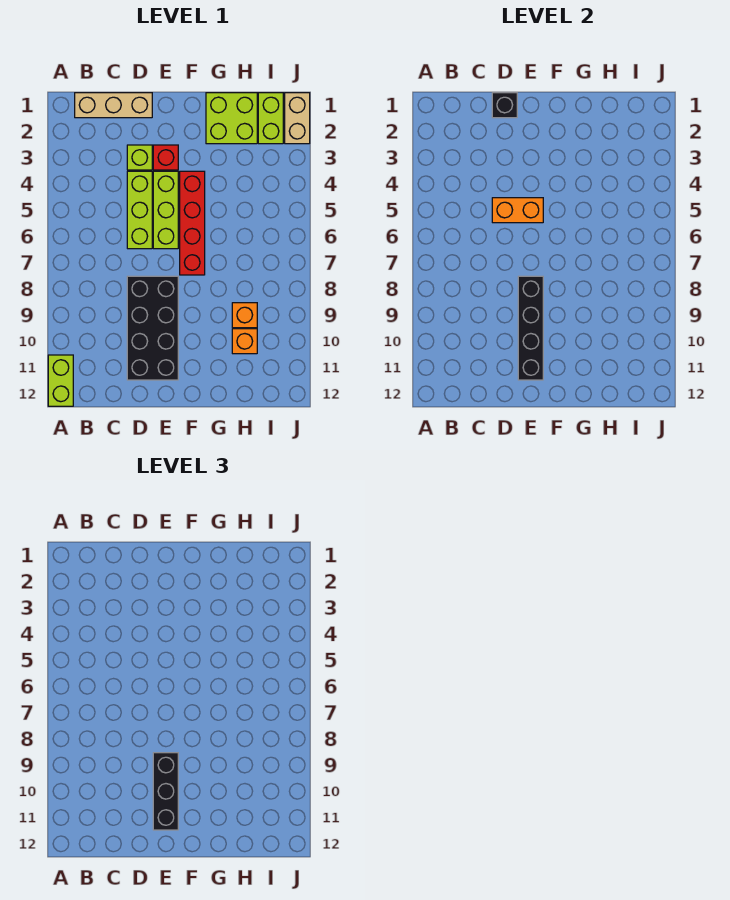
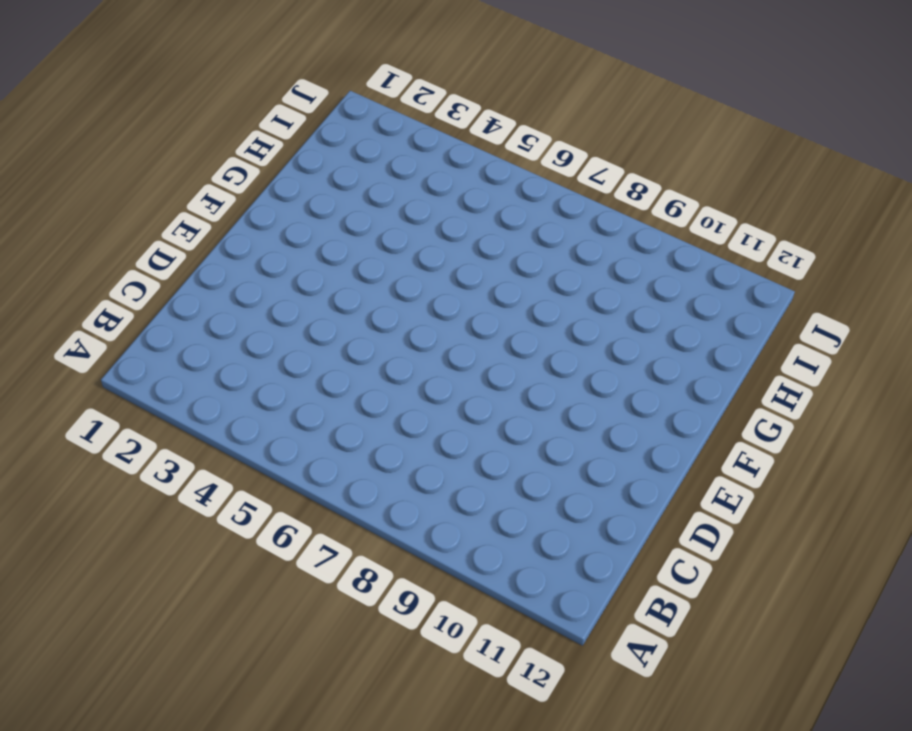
none -> lime 1x2 brick [48,355,73,406]
none -> tan 1x3 brick [75,93,152,118]
none -> lime 1x1 brick [127,145,152,170]

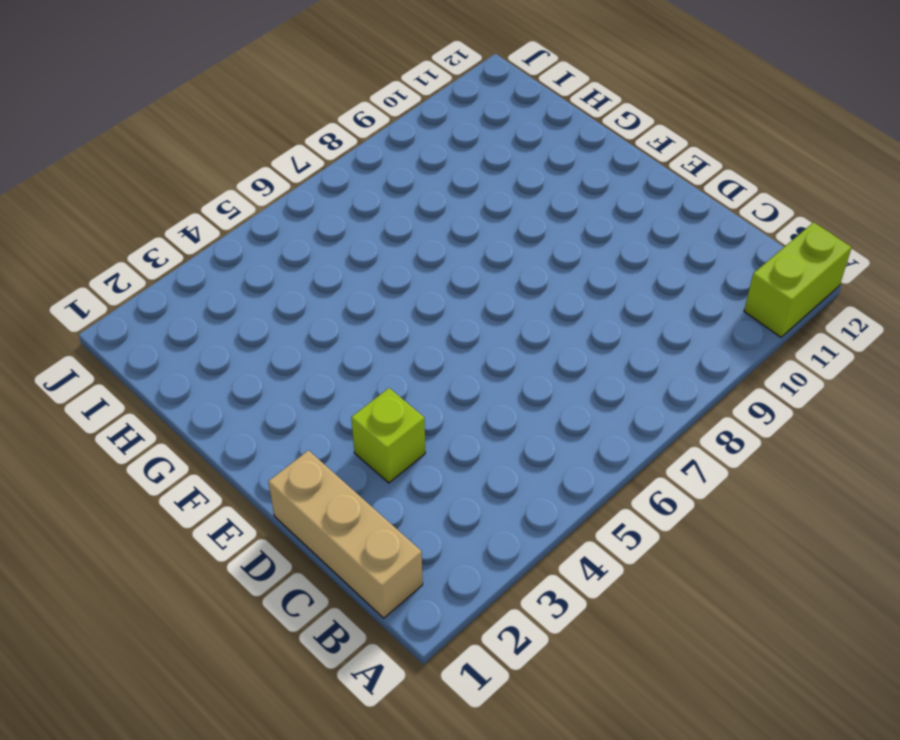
none -> lime 1x3 brick [127,171,152,249]
none -> black 2x4 brick [127,276,178,380]
none -> red 1x1 brick [153,145,178,170]

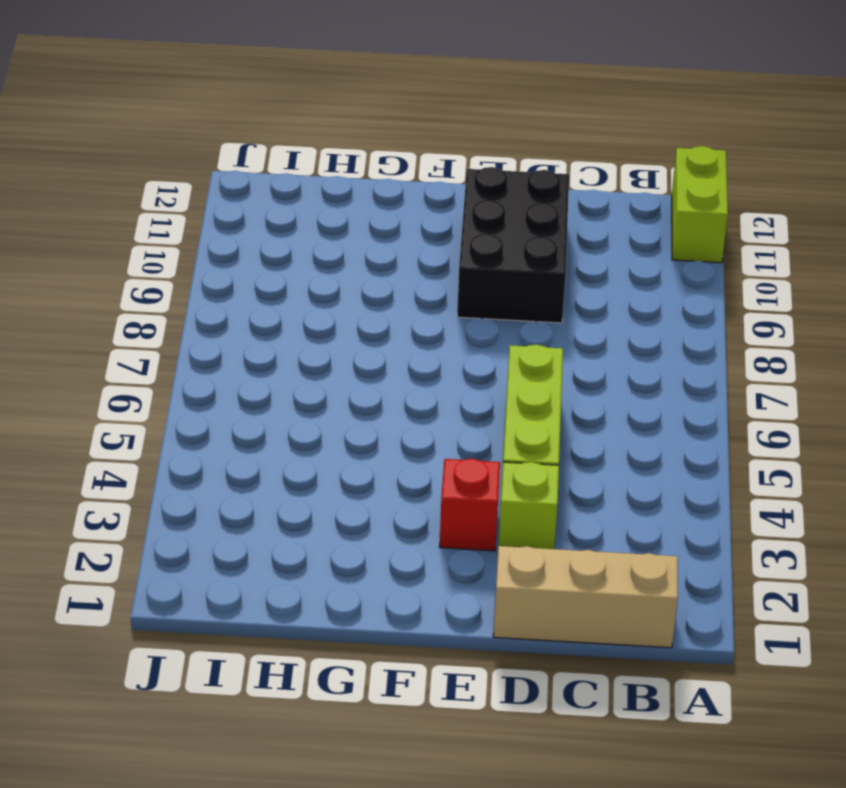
black 2x3 brick [457,167,569,323] -> black 2x4 brick [127,276,178,380]
none -> lime 1x3 brick [153,171,178,249]
none -> red 1x4 brick [180,171,205,275]
none -> lime 2x2 brick [206,93,257,144]

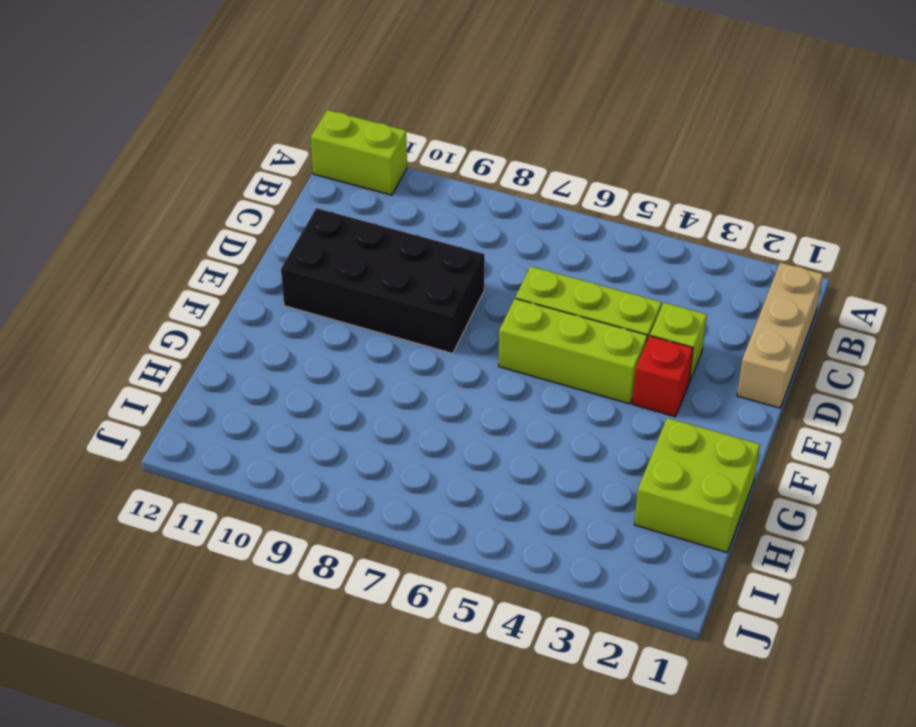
none -> red 1x4 brick [180,171,205,275]
none -> orange 1x1 brick [232,303,257,328]
none -> orange 1x1 brick [232,329,257,354]

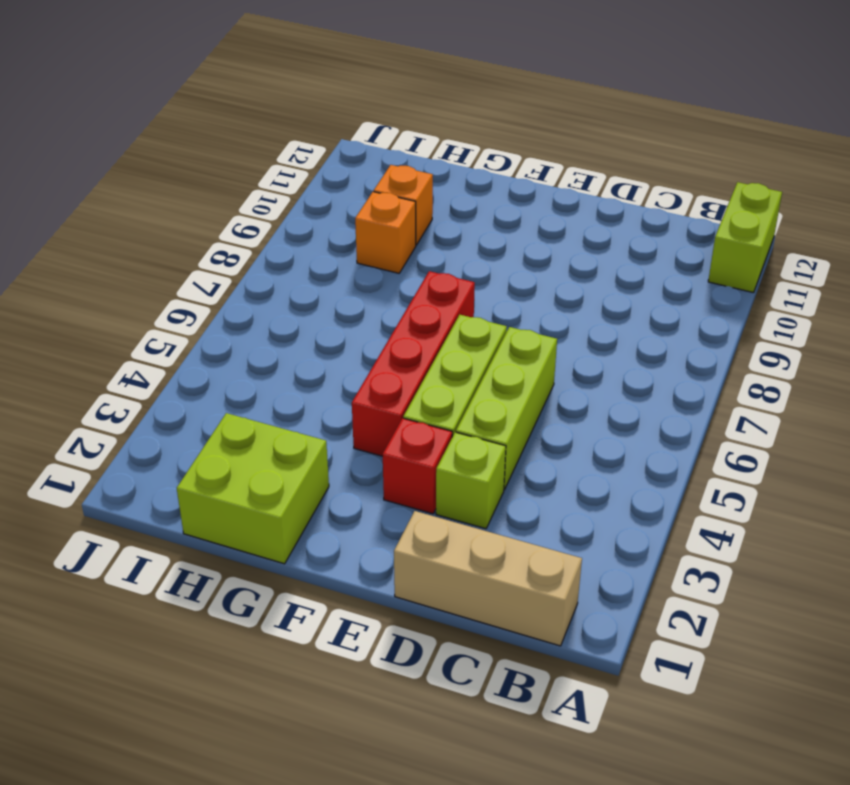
none -> black 2x4 brick [127,276,178,380]
none -> lime 1x2 brick [258,93,283,144]
none -> tan 1x2 brick [285,93,310,144]

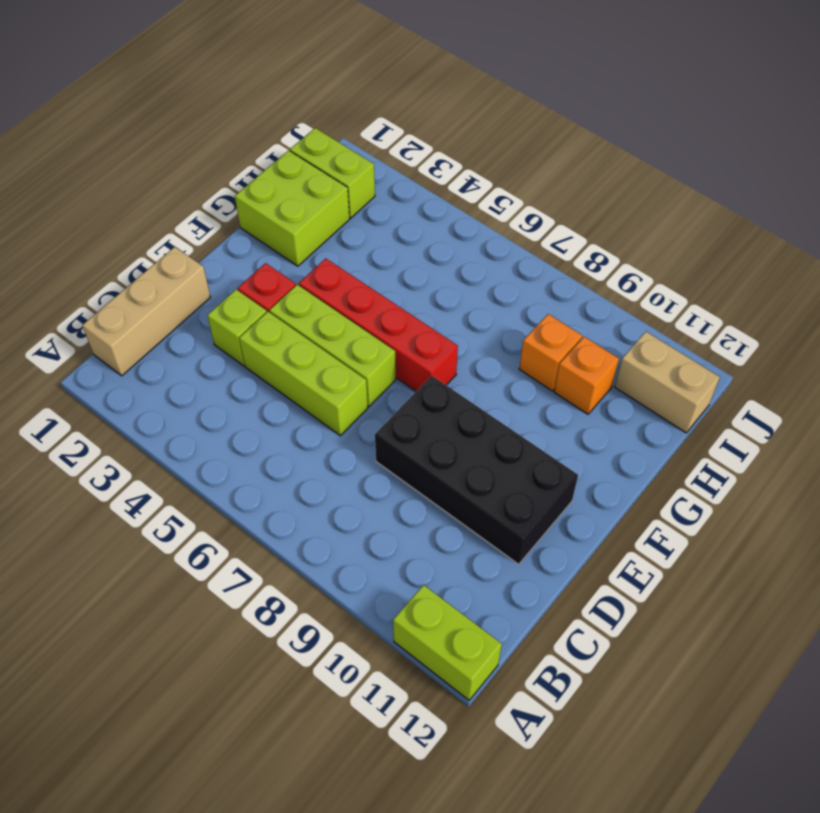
tan 1x2 brick [615,332,720,433] -> tan 1x2 brick moved to [285,93,310,144]
none -> black 1x1 brick [492,93,517,118]
none -> orange 1x2 brick [492,198,543,223]
none -> black 1x4 brick [518,276,543,380]

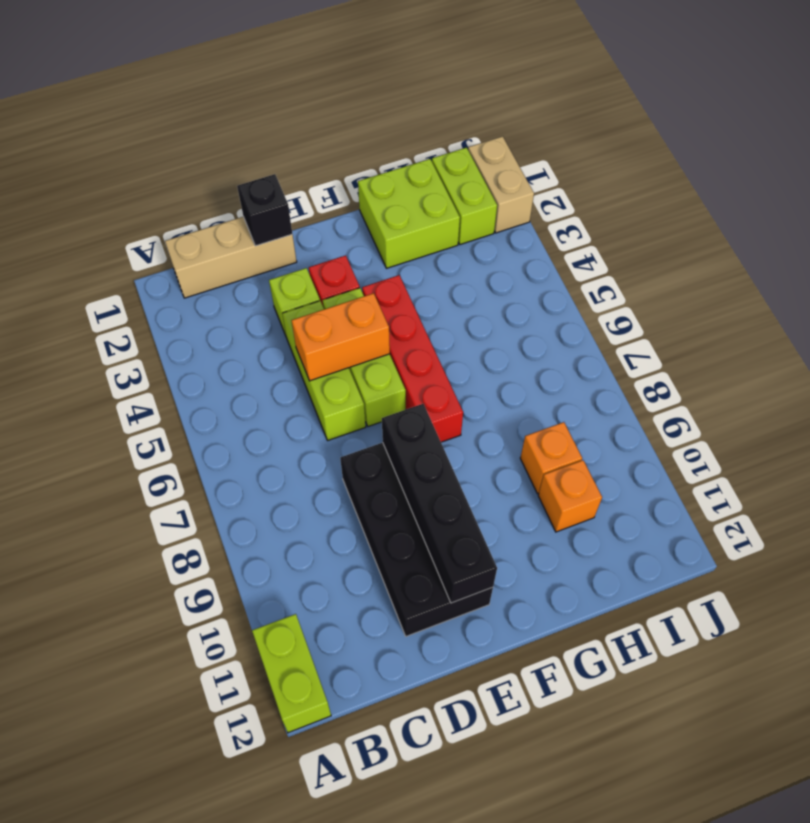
none -> black 1x3 brick [153,753,178,830]

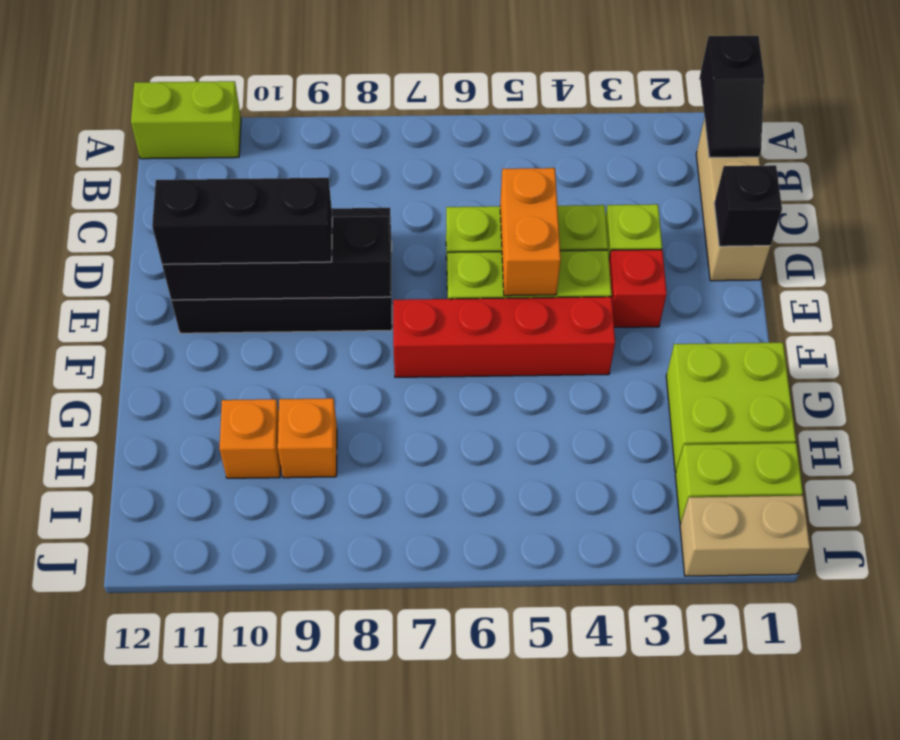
black 1x2 slope [700,36,764,158] -> none

